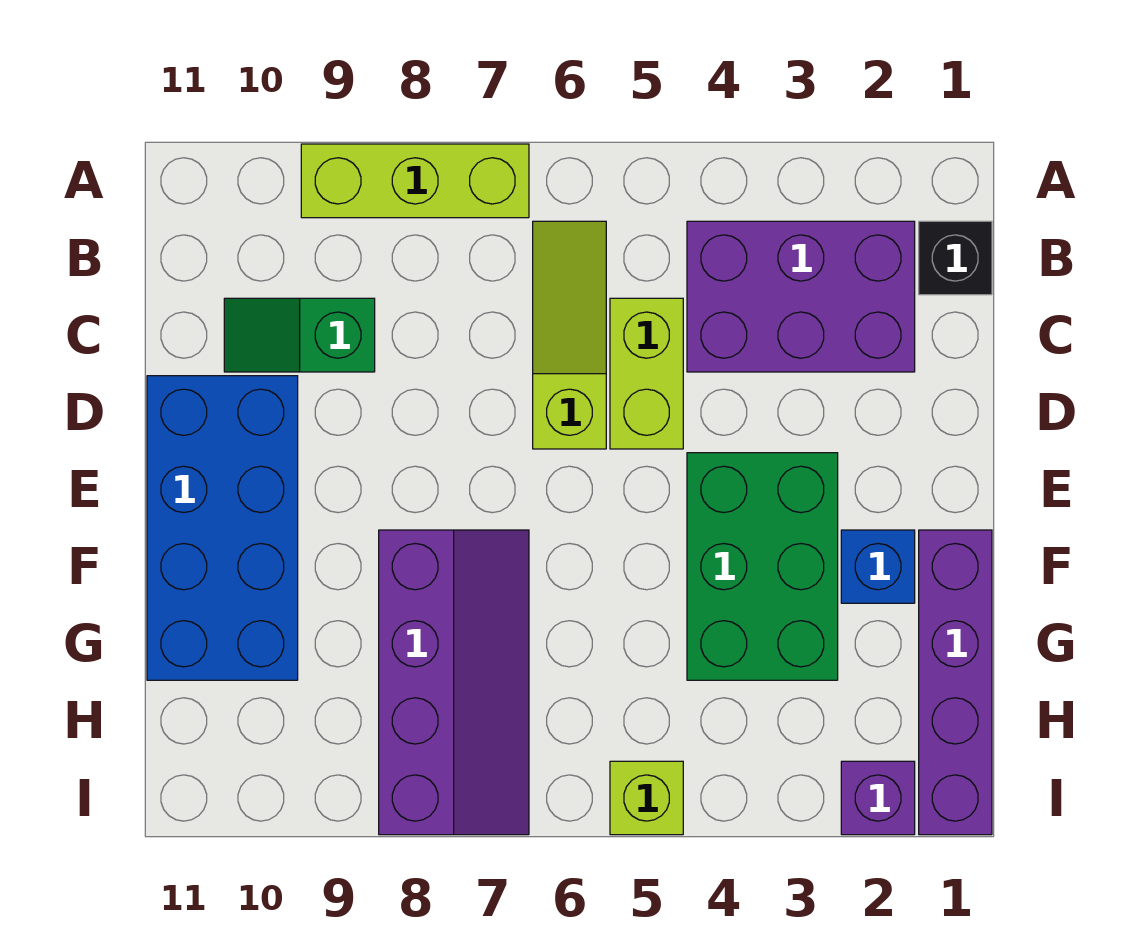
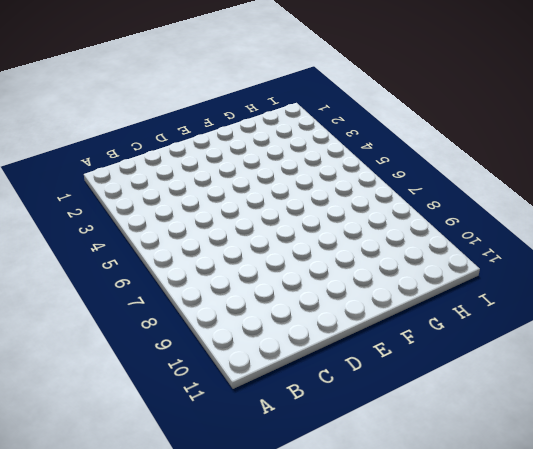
none -> lime 1x3 brick [301,144,529,218]
none -> black 1x1 brick [919,221,992,295]
none -> purple 2x3 brick [687,221,915,372]

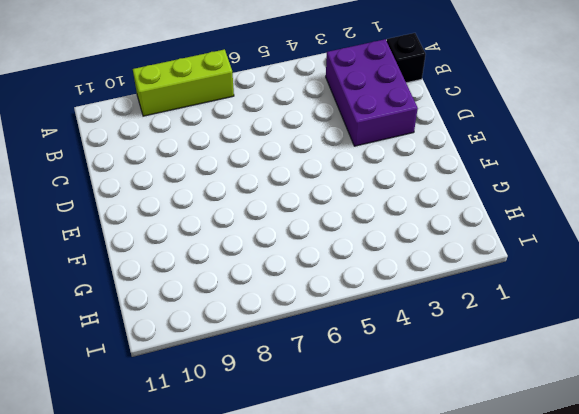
purple 2x3 brick [326,39,418,146] -> purple 2x3 brick turned to [687,221,915,372]
none -> lime 1x3 slope [533,221,606,449]
none -> lime 1x2 brick [610,298,683,449]
none -> green 1x2 slope [224,298,375,372]

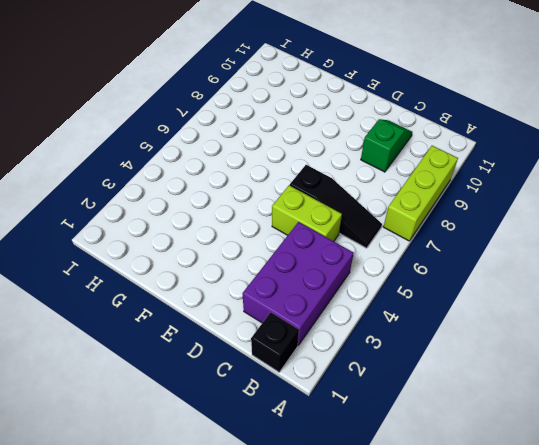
black 1x3 slope [290,165,382,248] -> lime 1x3 slope [533,221,606,449]
none -> blue 2x4 brick [147,376,298,680]
none -> green 2x3 brick [687,453,838,680]
none -> purple 1x4 brick [919,530,992,835]

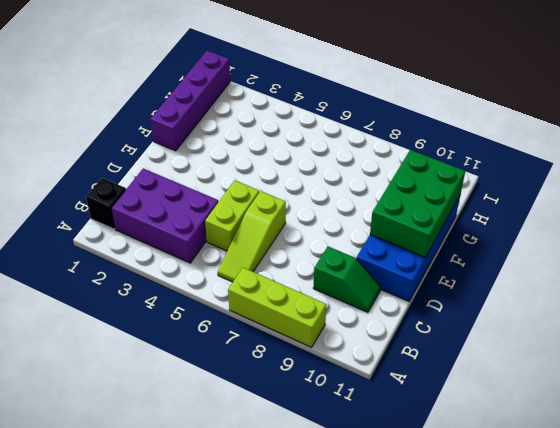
green 2x3 brick [370,150,465,257] -> green 2x3 brick moved to [687,453,838,680]
none -> blue 1x1 brick [841,530,915,603]
none -> purple 2x4 slope [379,530,529,835]
none -> purple 1x1 brick [841,761,915,835]

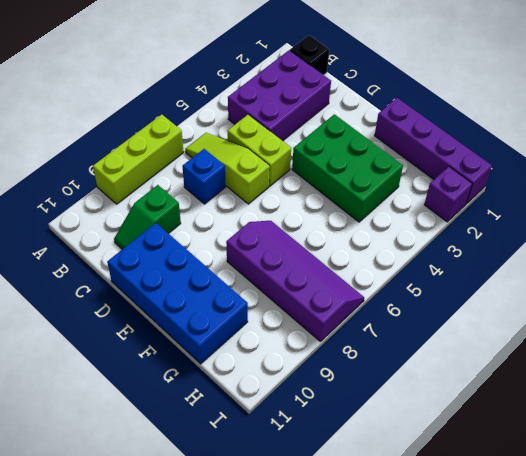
blue 1x1 brick [182,149,226,204] -> blue 1x1 brick moved to [841,530,915,603]
none -> lime 1x1 brick [610,761,683,835]

